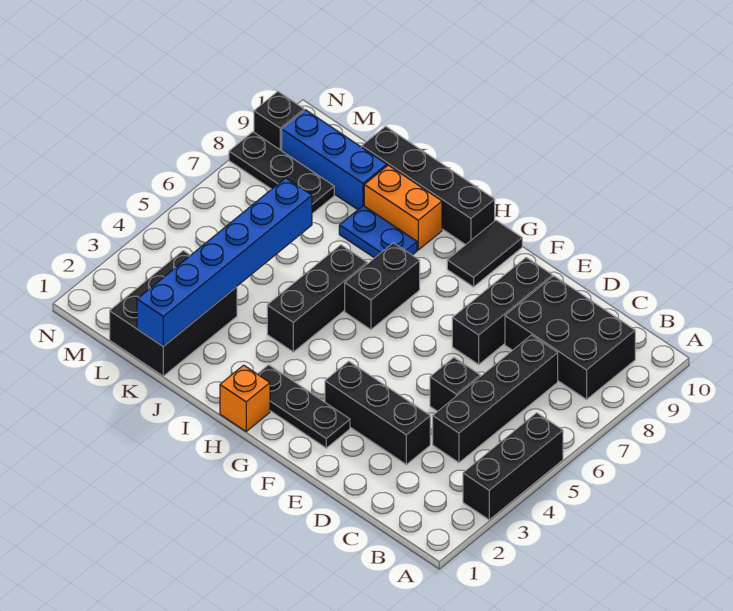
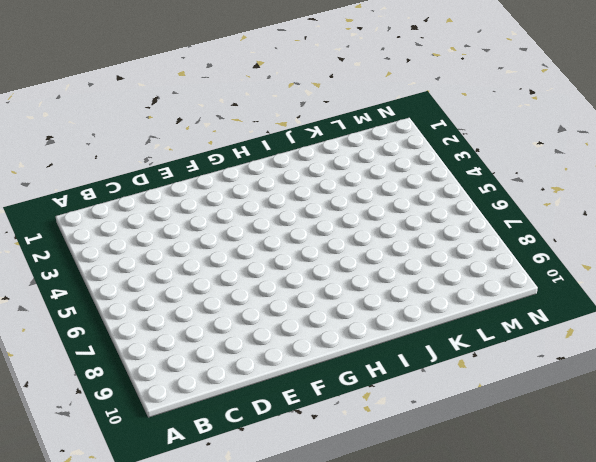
none -> black 1x3 brick [463,413,563,520]
none -> black 2x3 brick [505,276,635,400]
none -> black 1x4 brick [433,335,558,463]

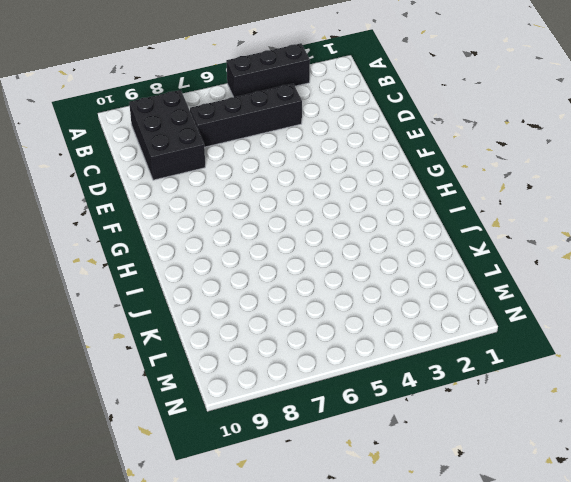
none -> black 1x3 brick [325,361,430,465]
none -> black 1x1 brick [430,358,480,411]
none -> black 1x3 brick [452,257,552,364]

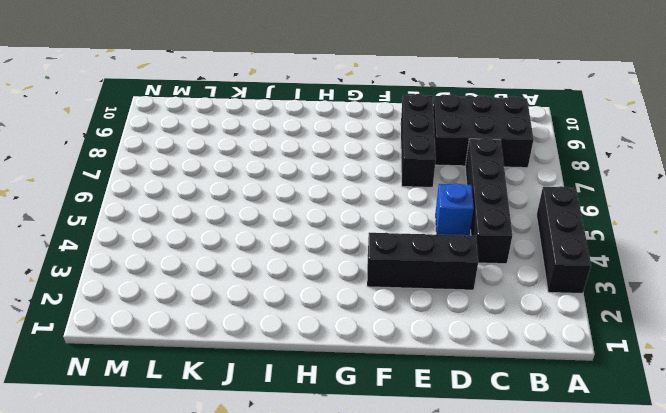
blue 1x1 brick [436,183,474,236] -> black 1x1 brick [430,358,480,411]
none -> black 1x3 plate [258,365,350,448]
none -> black 1x2 tile [447,220,522,287]
none -> orange 1x1 brick [220,365,270,431]

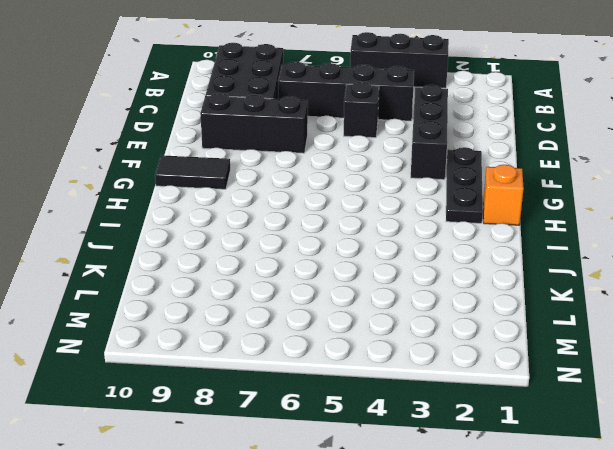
none -> black 1x2 brick [345,243,420,330]
none -> black 1x4 brick [362,126,495,245]
none -> black 1x3 brick [267,245,367,352]

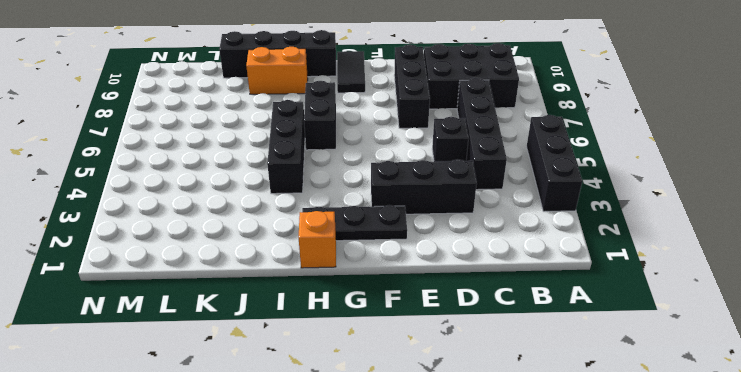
none -> blue 1x2 plate [339,206,417,258]
none -> black 2x3 brick [110,251,237,376]
none -> blue 1x3 brick [282,110,387,210]

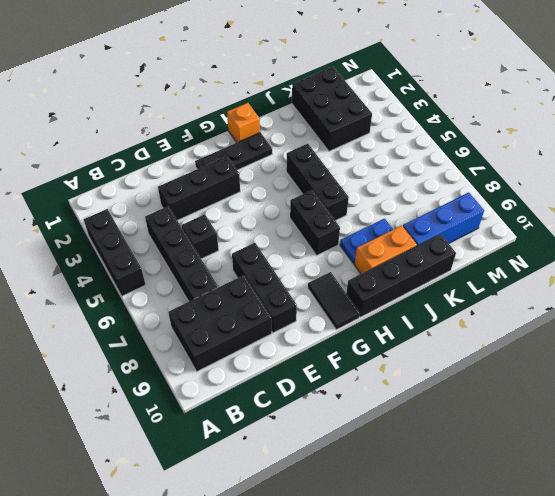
none -> black 1x3 plate [229,132,334,214]
none -> black 1x1 brick [254,92,304,151]
none -> blue 1x6 brick [137,178,312,346]

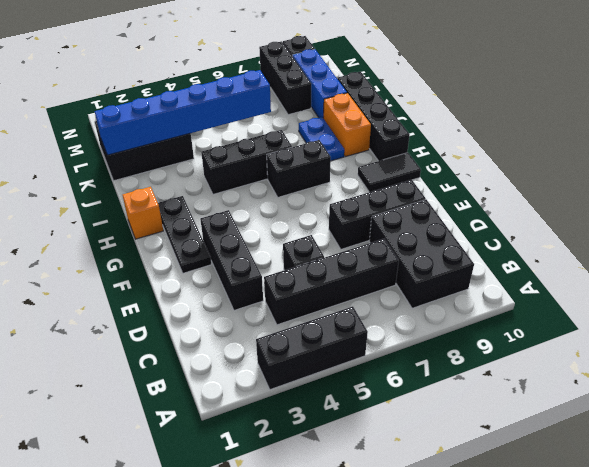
black 1x3 brick [259,41,311,115] -> black 1x3 plate [229,132,334,214]

